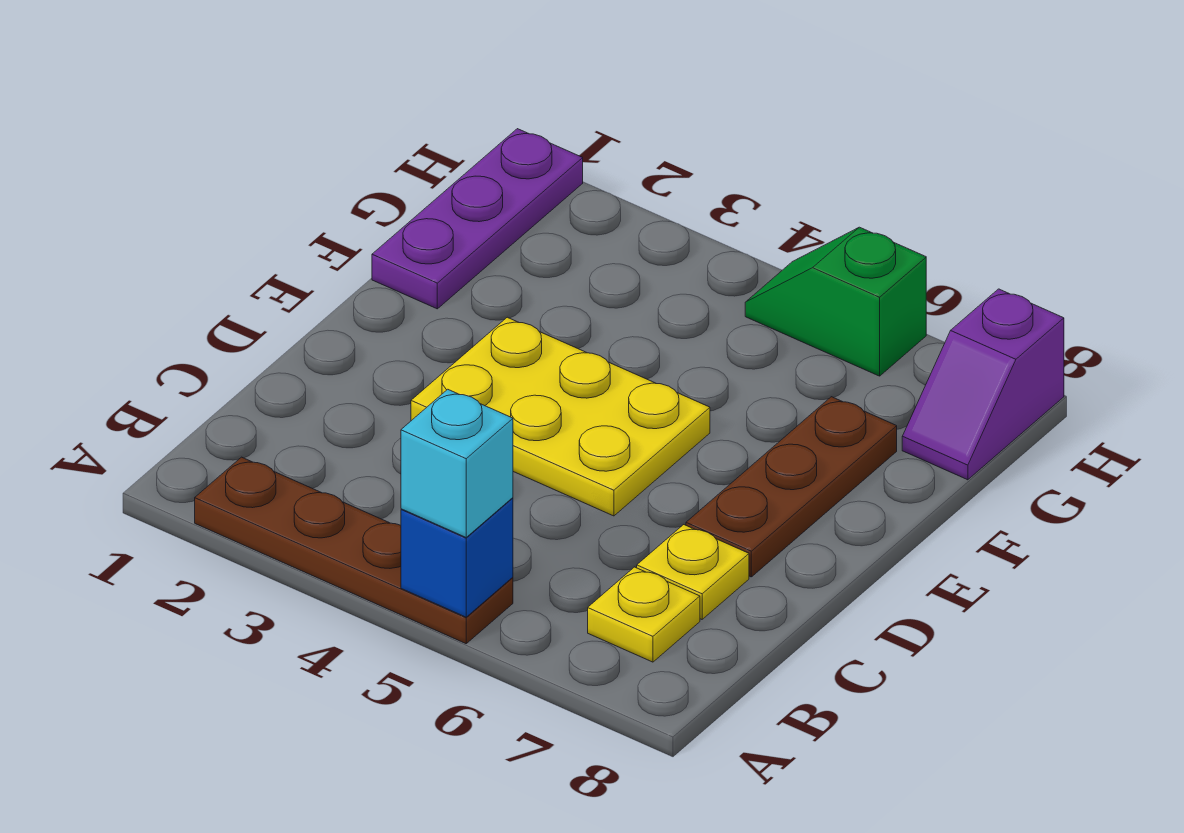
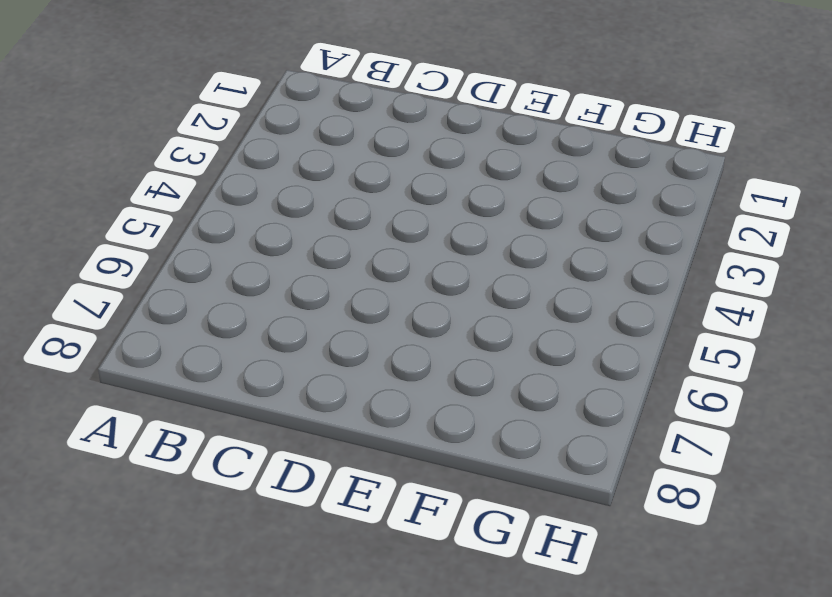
none -> brown 1x4 plate [195,457,513,644]
none -> yellow 1x1 plate [588,567,700,662]

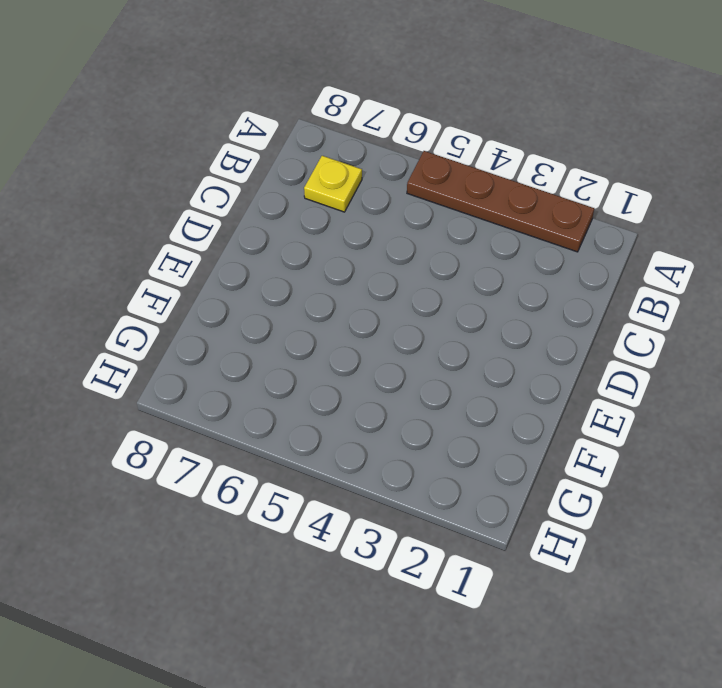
none -> yellow 1x1 plate [637,525,749,619]
none -> yellow 2x3 plate [411,317,710,516]

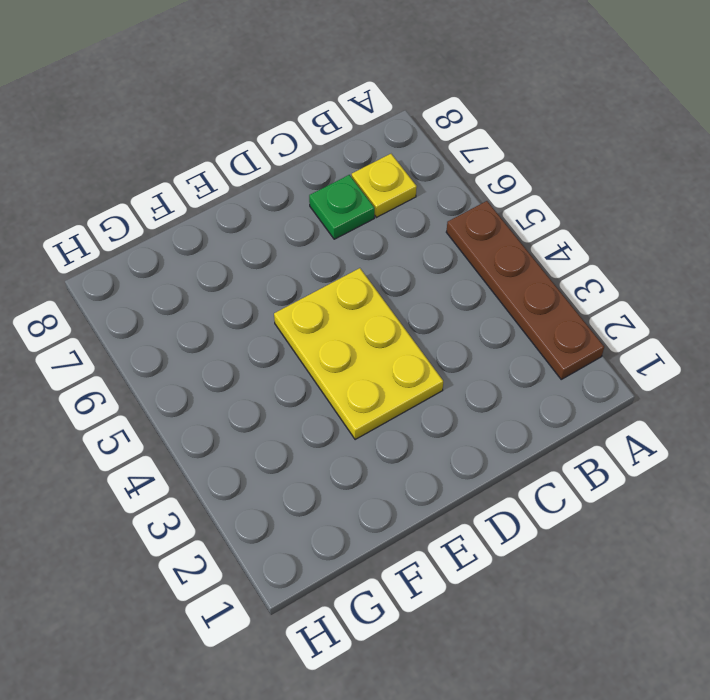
green 1x1 plate [309,175,375,239] -> yellow 1x1 plate [637,525,749,619]
none -> brown 1x3 plate [686,397,897,577]
none -> purple 1x3 plate [372,129,583,309]

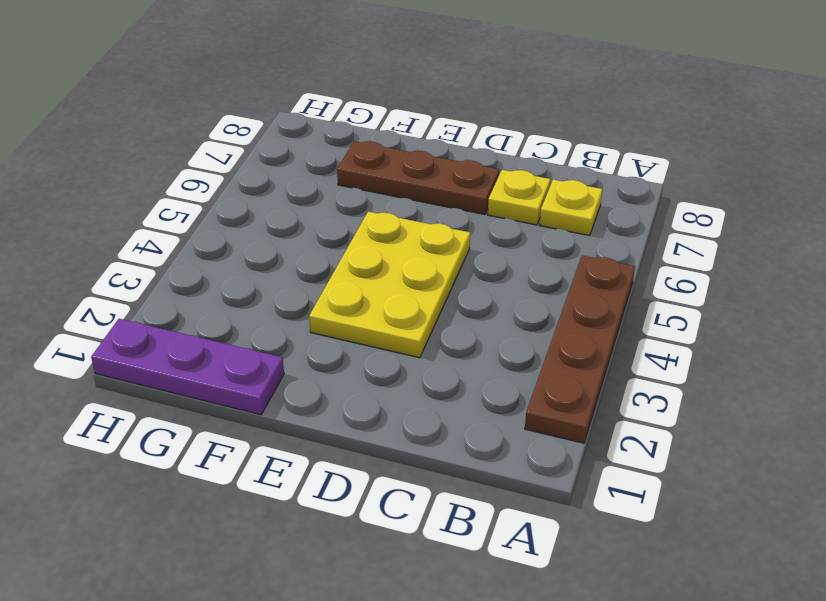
none -> purple 1x2 slope [902,289,1064,480]
none -> green 1x2 slope [745,227,926,376]

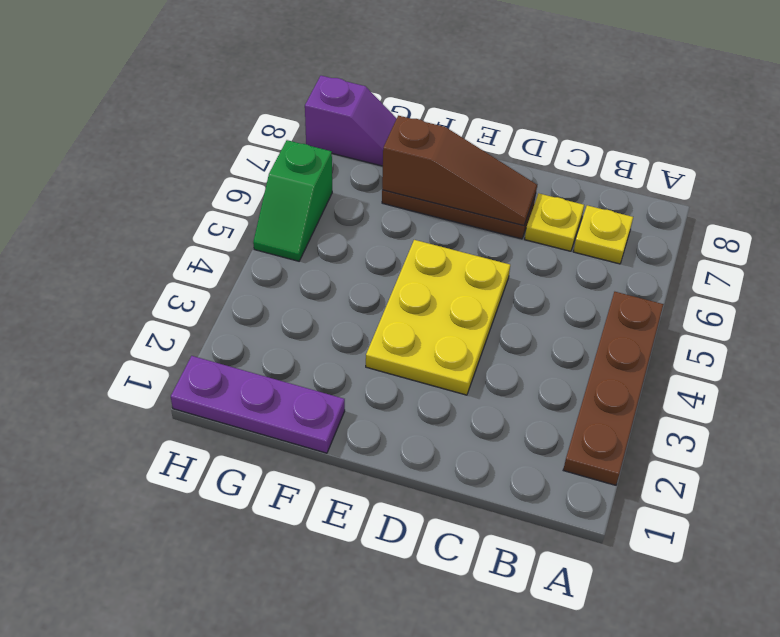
brown 1x3 slope [382,116,537,226] -> none
none -> blue 1x1 brick [401,498,513,617]
none -> cyan 1x1 brick [401,389,513,537]

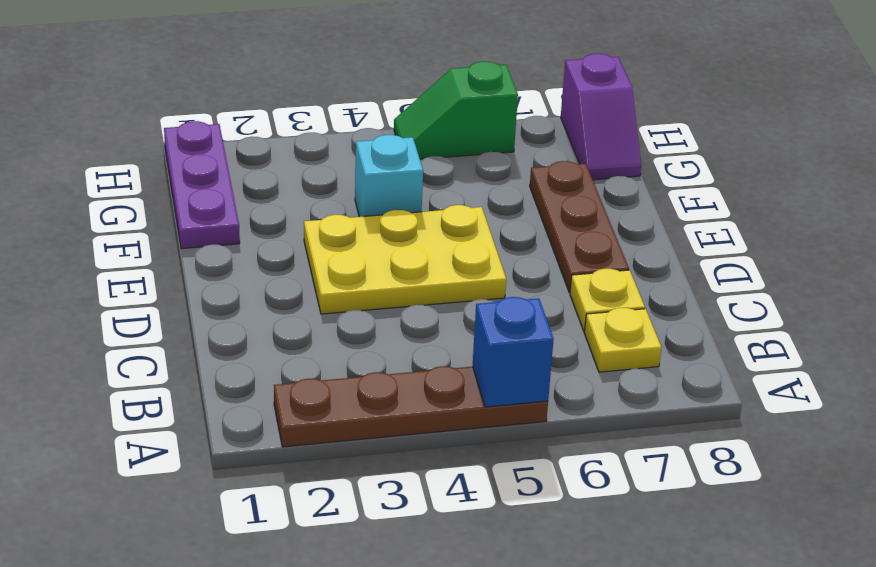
cyan 1x1 brick [355,135,423,217] -> cyan 1x1 brick moved to [401,389,513,537]

